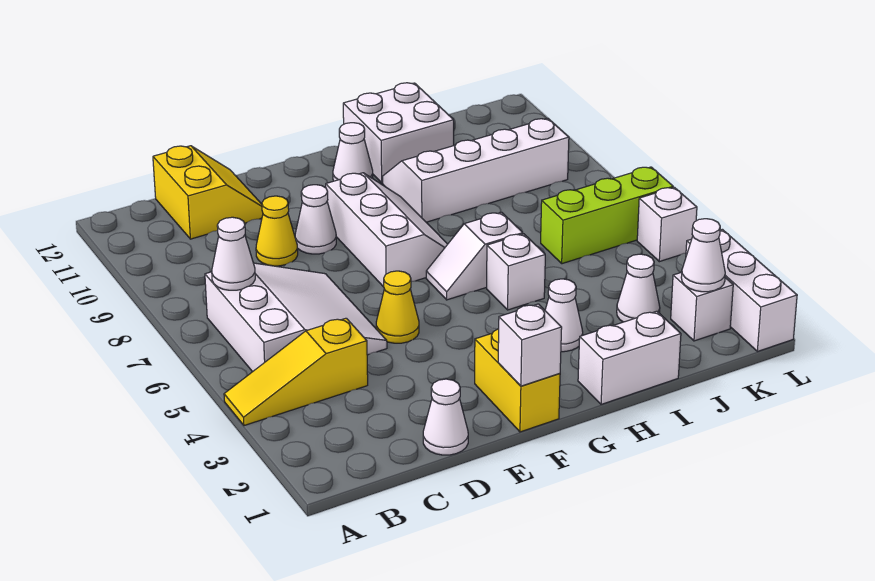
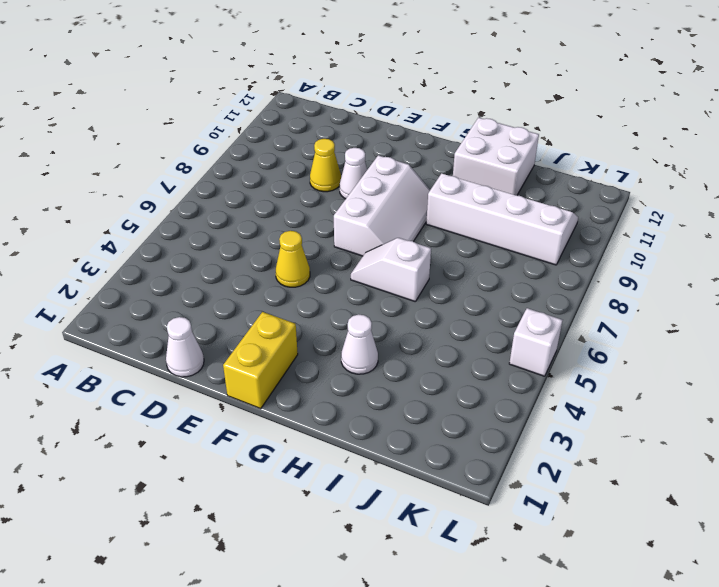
none -> yellow 1x3 slope [224,318,368,426]
none -> white 3x3 slope [205,263,387,372]
none -> yellow 2x2 slope [153,146,263,239]

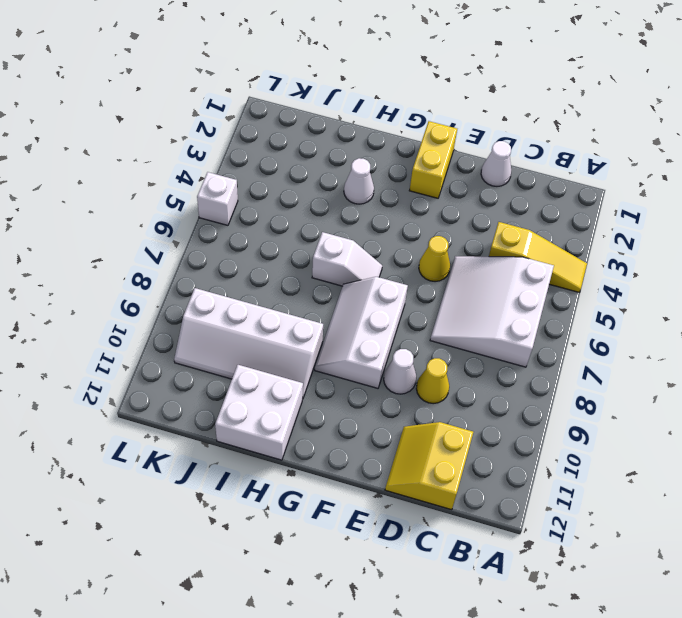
none -> white 1x1 cone [333,123,373,181]
none -> white 1x2 brick [578,311,681,404]
none -> white 1x1 brick [487,234,545,310]

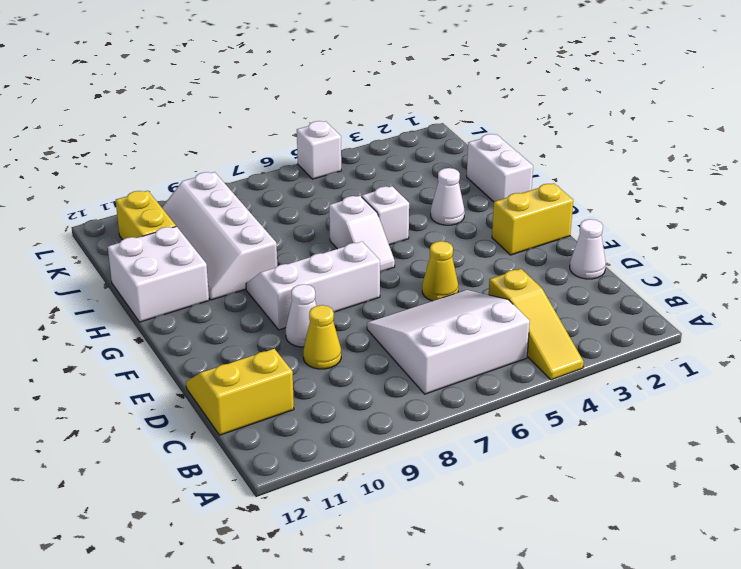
yellow 1x2 brick [116,191,176,240] -> none
none -> white 1x1 cone [333,123,373,181]
none -> white 1x1 cone [617,254,660,322]
none -> lime 1x3 brick [541,167,673,264]

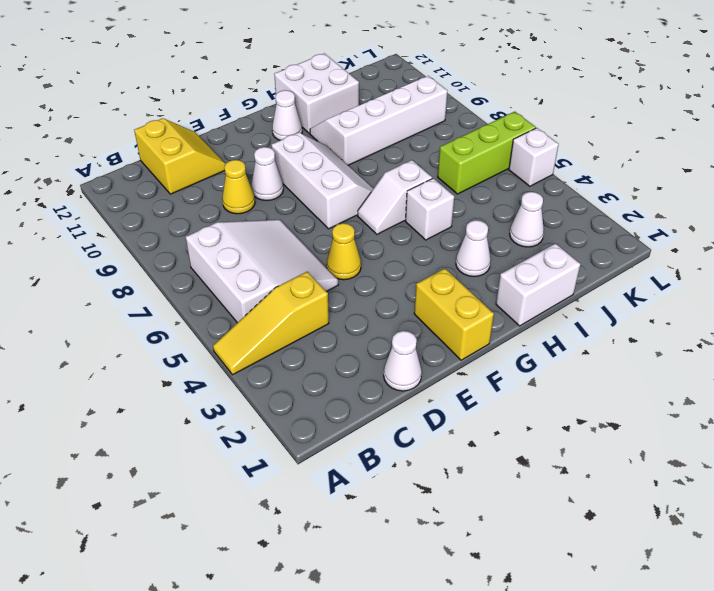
none -> white 1x1 brick [671,272,733,341]
none -> white 1x3 brick [686,229,797,351]
none -> white 1x1 cone [212,217,255,290]

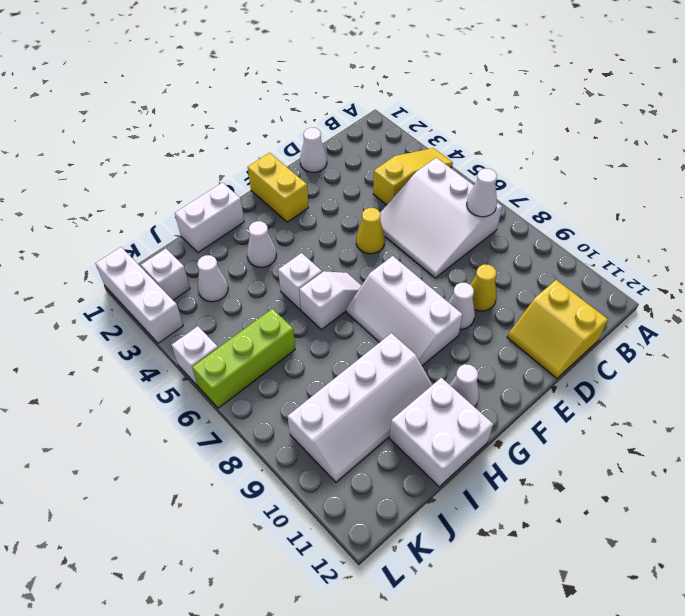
none -> white 1x1 brick [498,304,562,386]
none -> white 1x1 cone [681,219,725,292]

